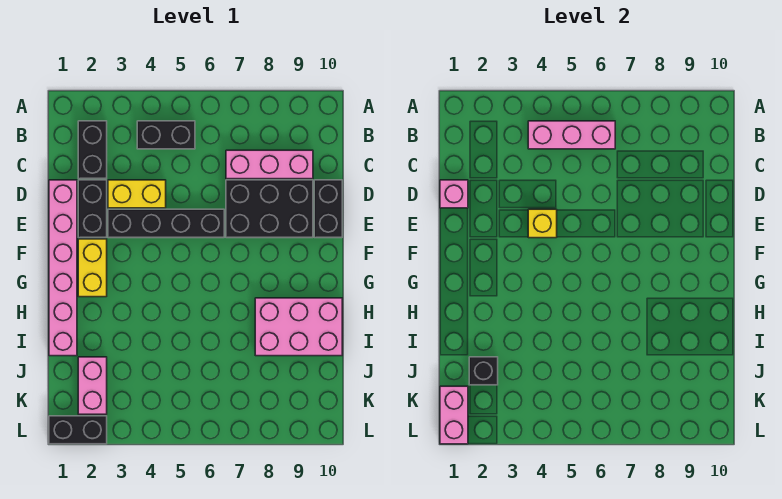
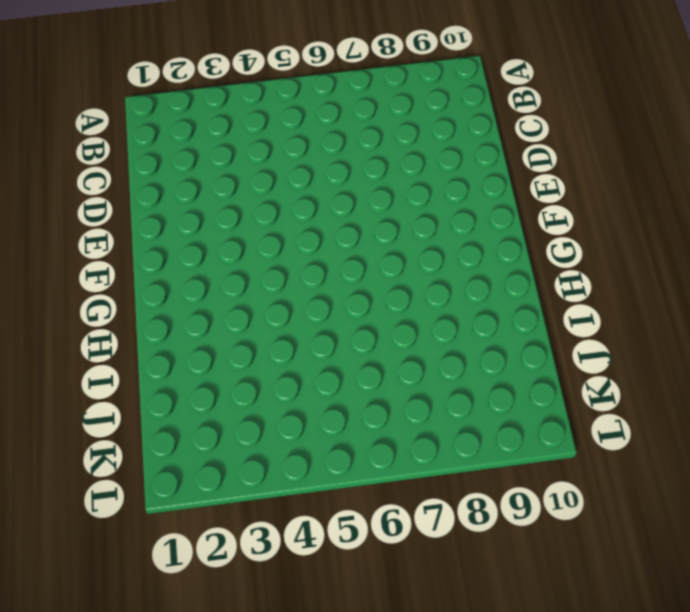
none -> black 1x2 brick [78,121,107,179]
none -> black 1x2 brick [137,121,195,149]
none -> pink 1x3 brick [226,150,313,179]

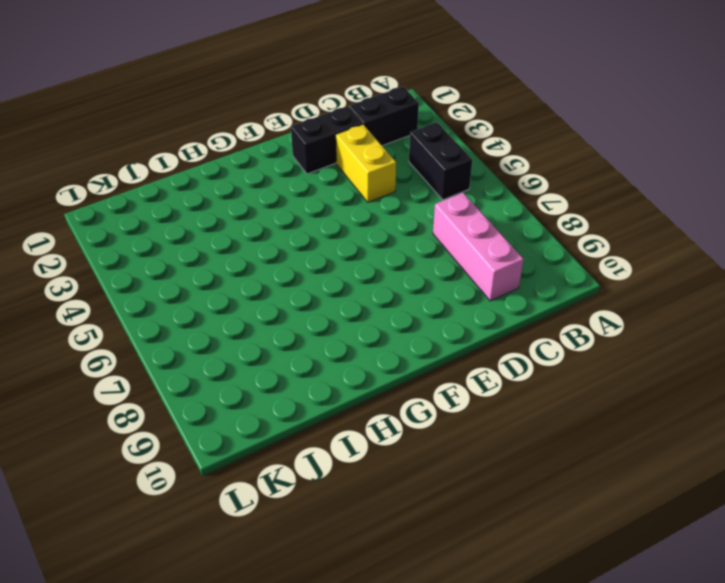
none -> pink 1x6 brick [49,180,77,356]
none -> black 2x3 brick [226,180,313,238]
none -> black 1x2 brick [314,180,342,238]

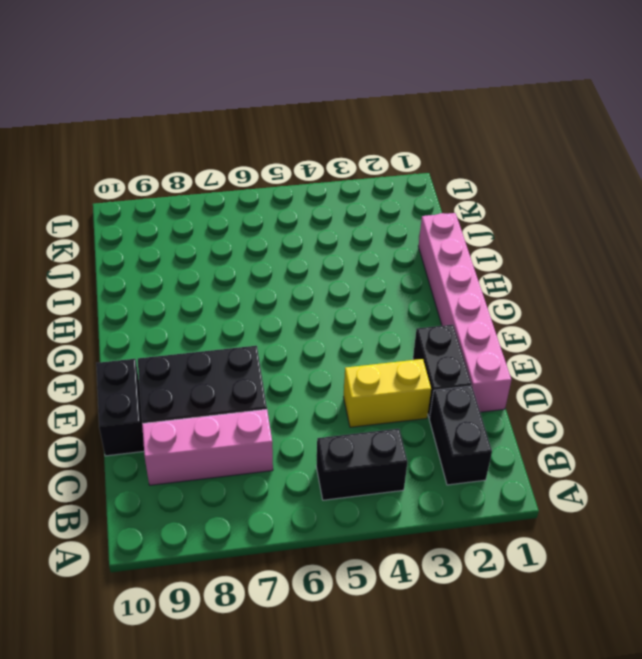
none -> black 1x4 brick [108,209,224,238]
none -> yellow 1x2 brick [78,239,107,297]
none -> pink 2x3 brick [255,298,342,356]

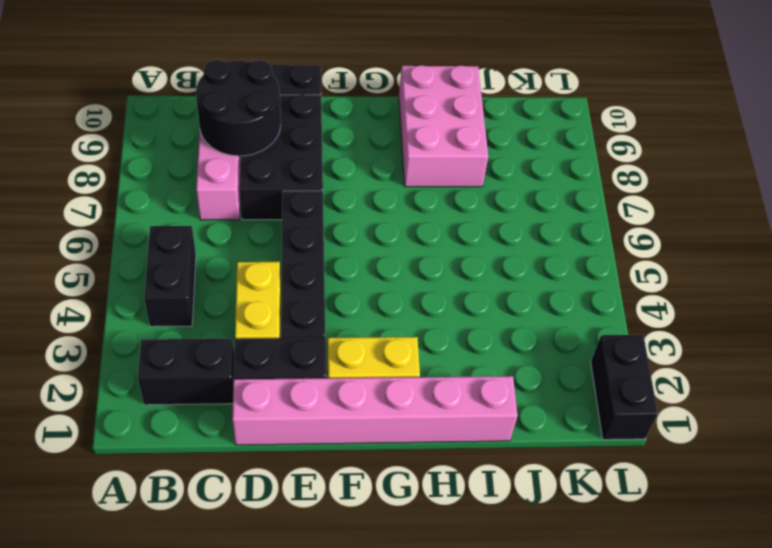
black 2x2 round brick [196,60,281,156] -> none
none -> pink 1x2 brick [78,357,107,414]
none -> pink 1x3 brick [528,121,615,149]
none -> pink 1x1 brick [440,180,468,208]

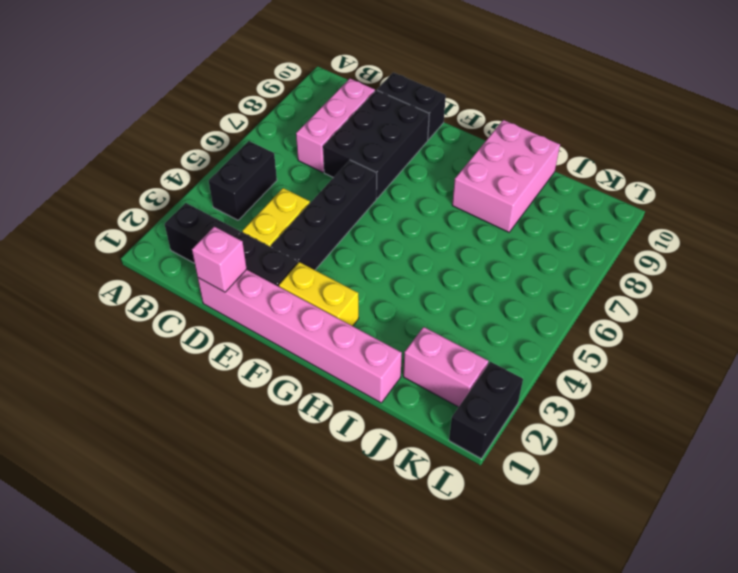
none -> pink 1x3 brick [528,121,615,149]
none -> yellow 1x1 brick [528,209,557,238]
none -> black 1x1 brick [469,357,498,385]

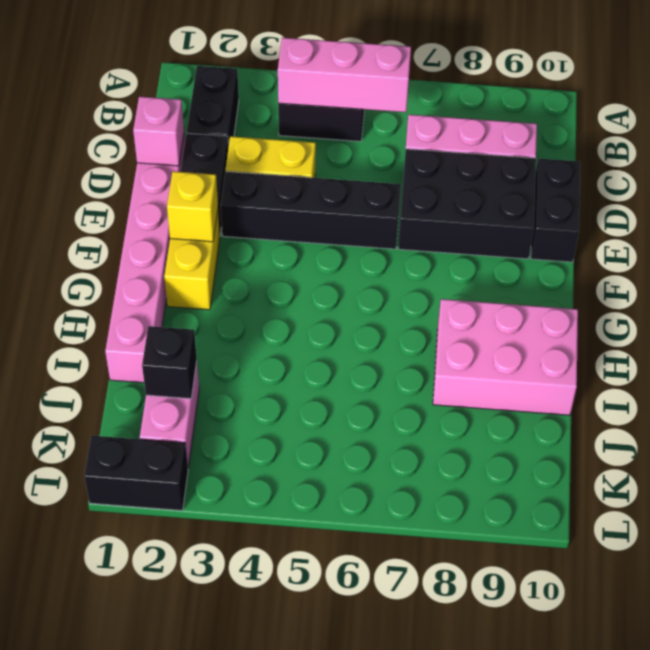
yellow 1x1 brick [167,171,218,242] -> yellow 1x1 brick moved to [528,209,557,238]
none -> pink 1x2 brick [440,386,468,444]

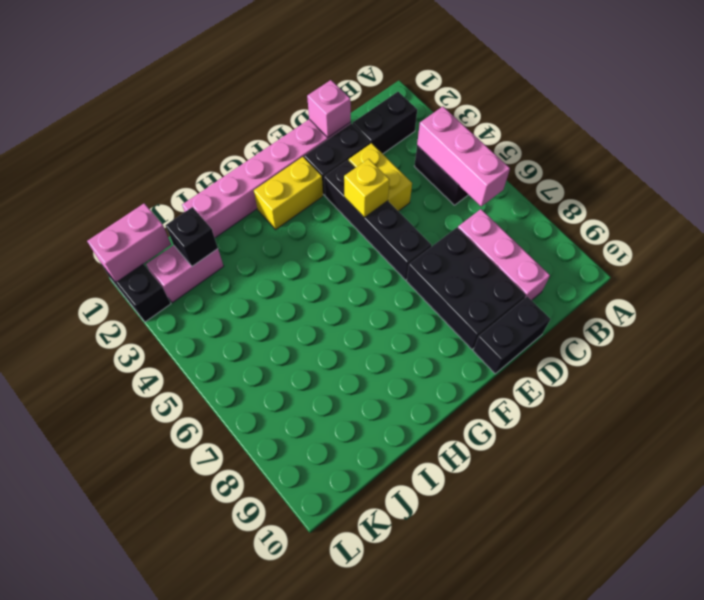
none -> pink 2x3 brick [255,298,342,356]

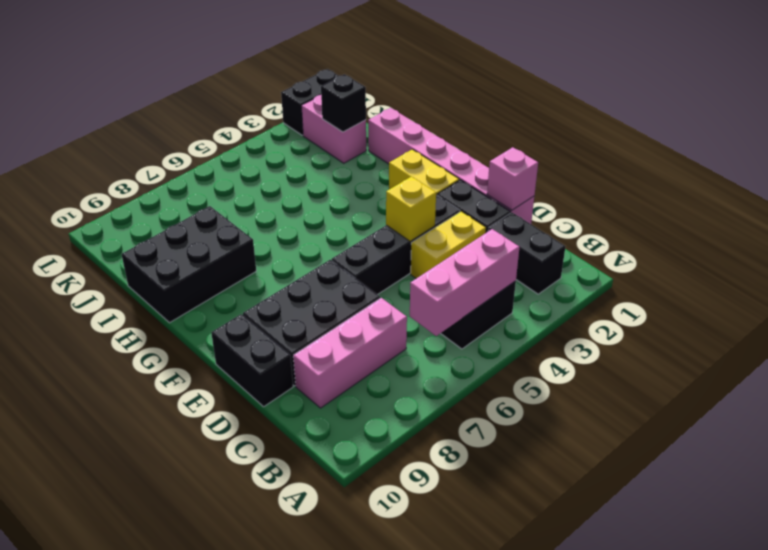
black 2x3 brick [122,206,256,323] -> pink 2x3 brick [255,298,342,356]
none -> pink 1x2 brick [440,386,468,444]

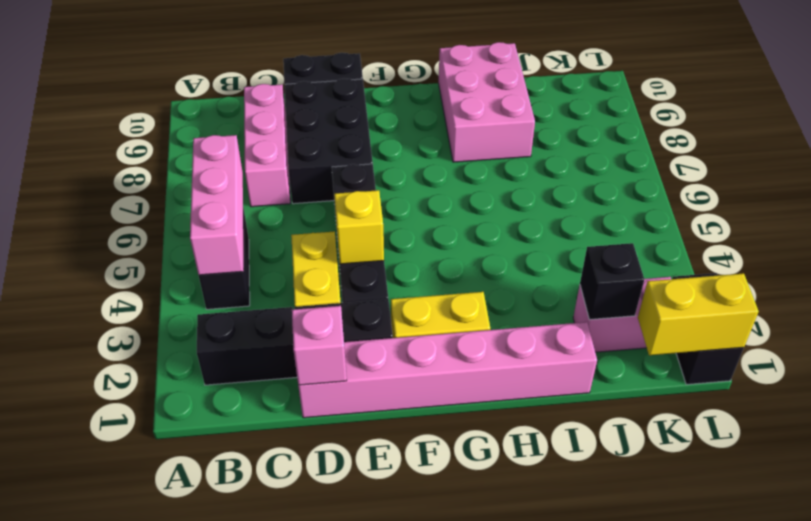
yellow 1x2 brick [638,273,759,355] -> pink 1x2 brick [440,386,468,444]

